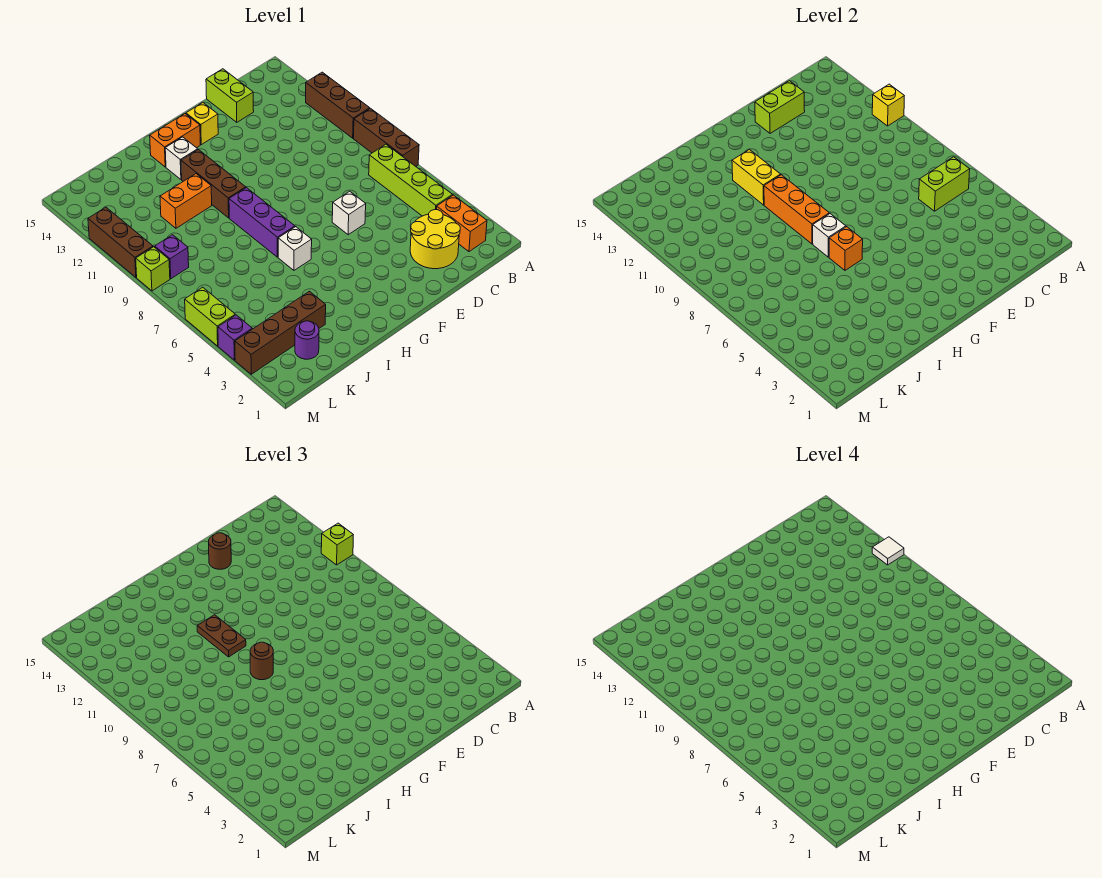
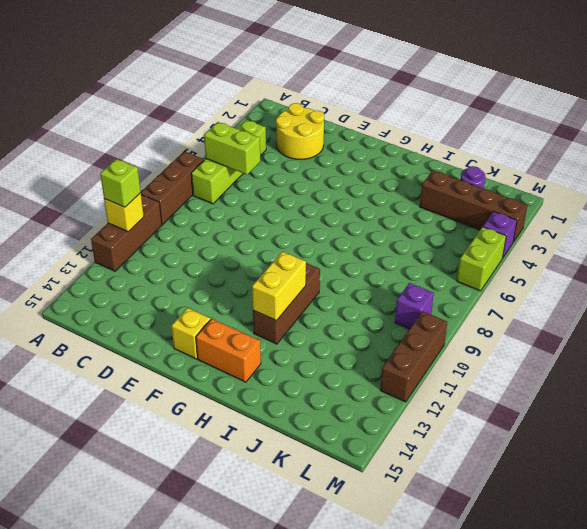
none -> orange 1x2 brick [436,195,487,252]
none -> lime 1x2 brick [206,69,254,122]
none -> white 1x1 brick [332,191,366,235]
none -> white 1x1 brick [278,227,312,270]

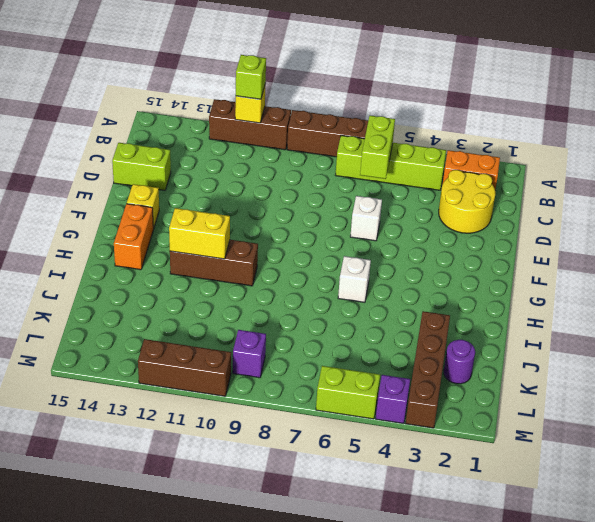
none -> purple 1x3 brick [229,188,295,257]
none -> white 1x1 brick [165,137,198,180]
none -> orange 1x2 brick [160,174,212,228]
none -> lime 1x1 brick [136,247,170,291]

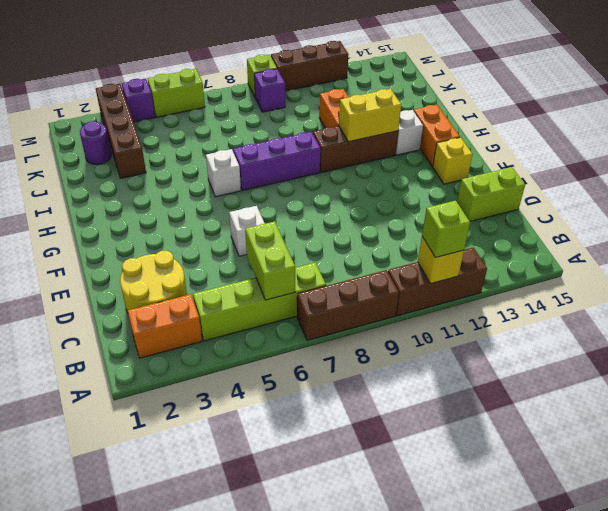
none -> lime 1x2 brick [755,81,805,133]
none -> orange 1x1 brick [829,227,863,270]
none -> white 1x1 brick [813,214,846,257]
none -> orange 1x3 brick [764,175,829,244]

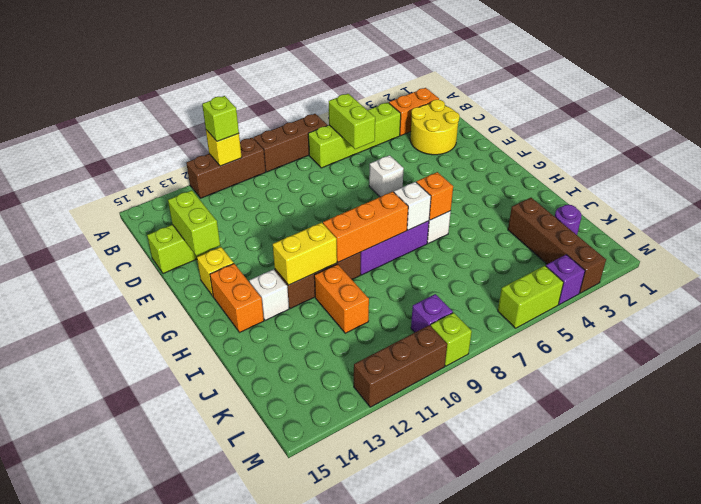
none -> brown 1x1 round brick [209,533,231,569]
none -> brown 1x1 round brick [250,642,273,680]
none -> brown 1x2 plate [197,615,246,657]
none -> white 1x1 tile [872,537,904,565]

